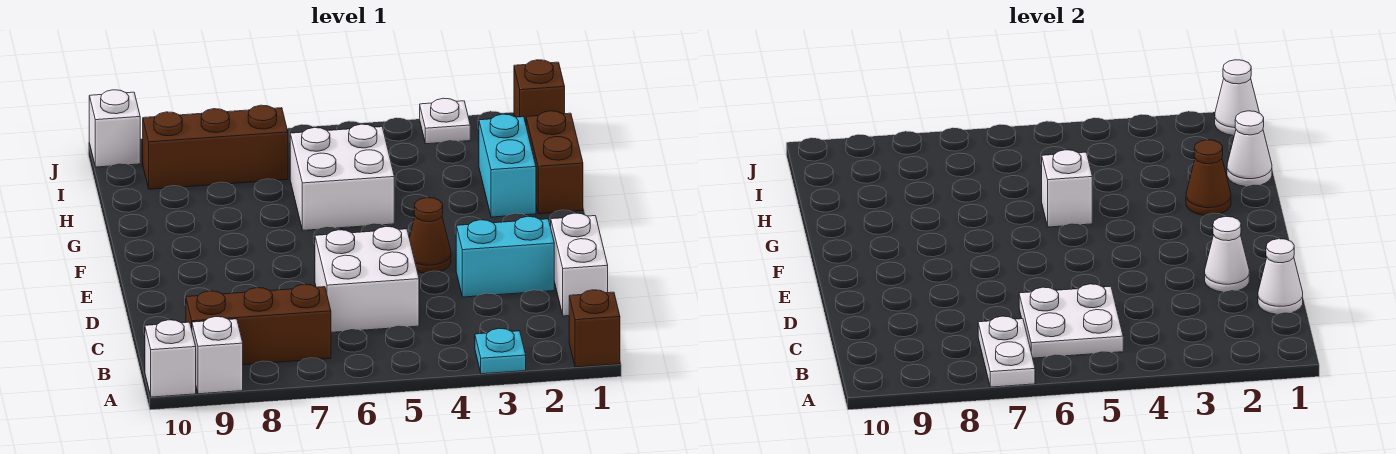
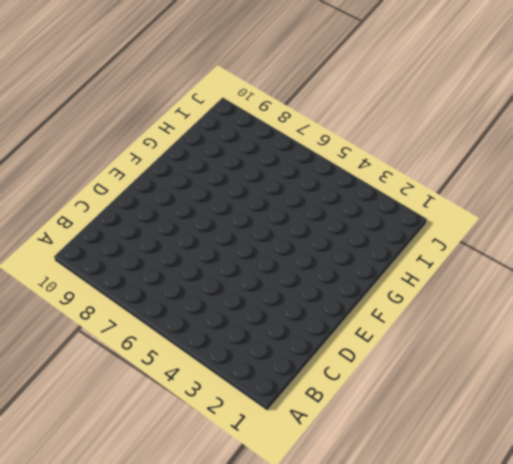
none -> brown 1x1 brick [569,290,620,367]
none -> cyan 1x1 plate [475,328,526,374]
none -> white 1x1 brick [192,317,243,394]

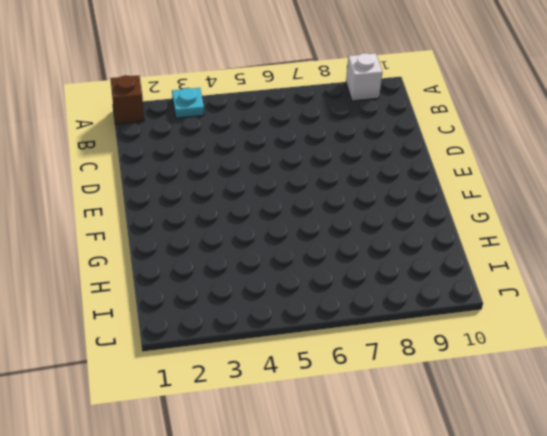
none -> white 1x1 brick [145,320,196,397]
none -> brown 1x3 brick [186,284,331,365]
none -> white 1x2 brick [551,213,608,316]

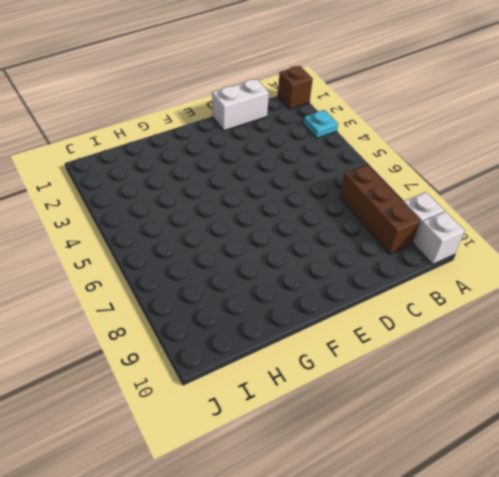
none -> white 2x2 brick [315,227,419,332]
none -> cyan 1x2 brick [456,217,554,297]
none -> brown 1x1 cone [409,198,451,273]

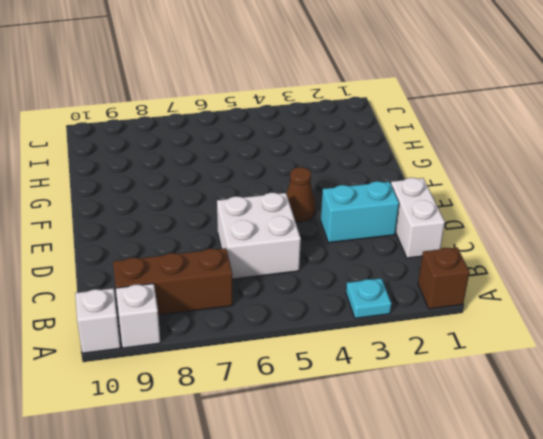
none -> brown 1x2 brick [526,111,583,214]
none -> cyan 1x2 brick [479,114,536,217]
none -> white 2x2 brick [290,124,394,230]

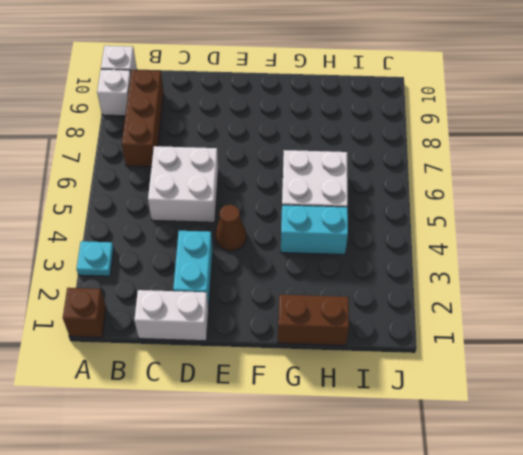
cyan 1x2 brick [281,205,348,255] -> cyan 1x2 brick moved to [479,114,536,217]
none -> brown 1x3 brick [143,105,288,189]
none -> brown 1x1 brick [514,60,565,123]
none -> white 1x1 plate [420,98,470,144]

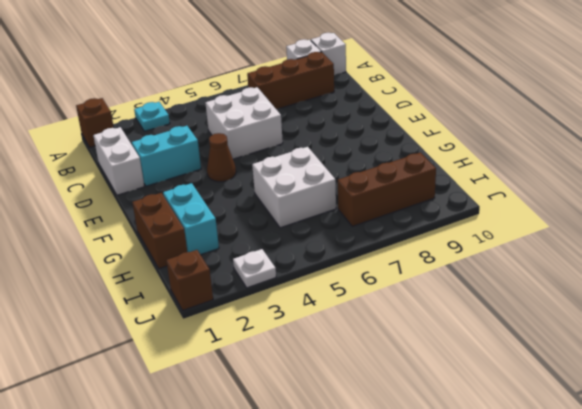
none -> white 1x1 brick [89,90,140,167]
none -> white 1x2 plate [978,316,1035,387]
none -> white 2x2 plate [1019,284,1123,358]

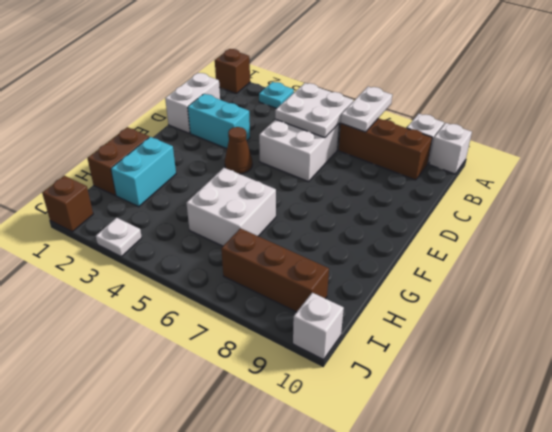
none -> white 1x1 cone [1258,239,1303,314]
none -> white 1x1 cone [1205,217,1249,292]
none -> brown 1x1 cone [1186,140,1231,215]

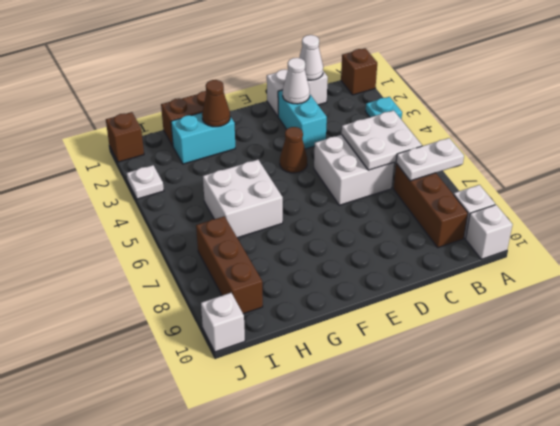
none -> white 1x1 brick [1042,150,1092,227]
none -> white 1x1 cone [1227,111,1272,187]
none -> white 1x1 cone [1215,60,1259,135]

